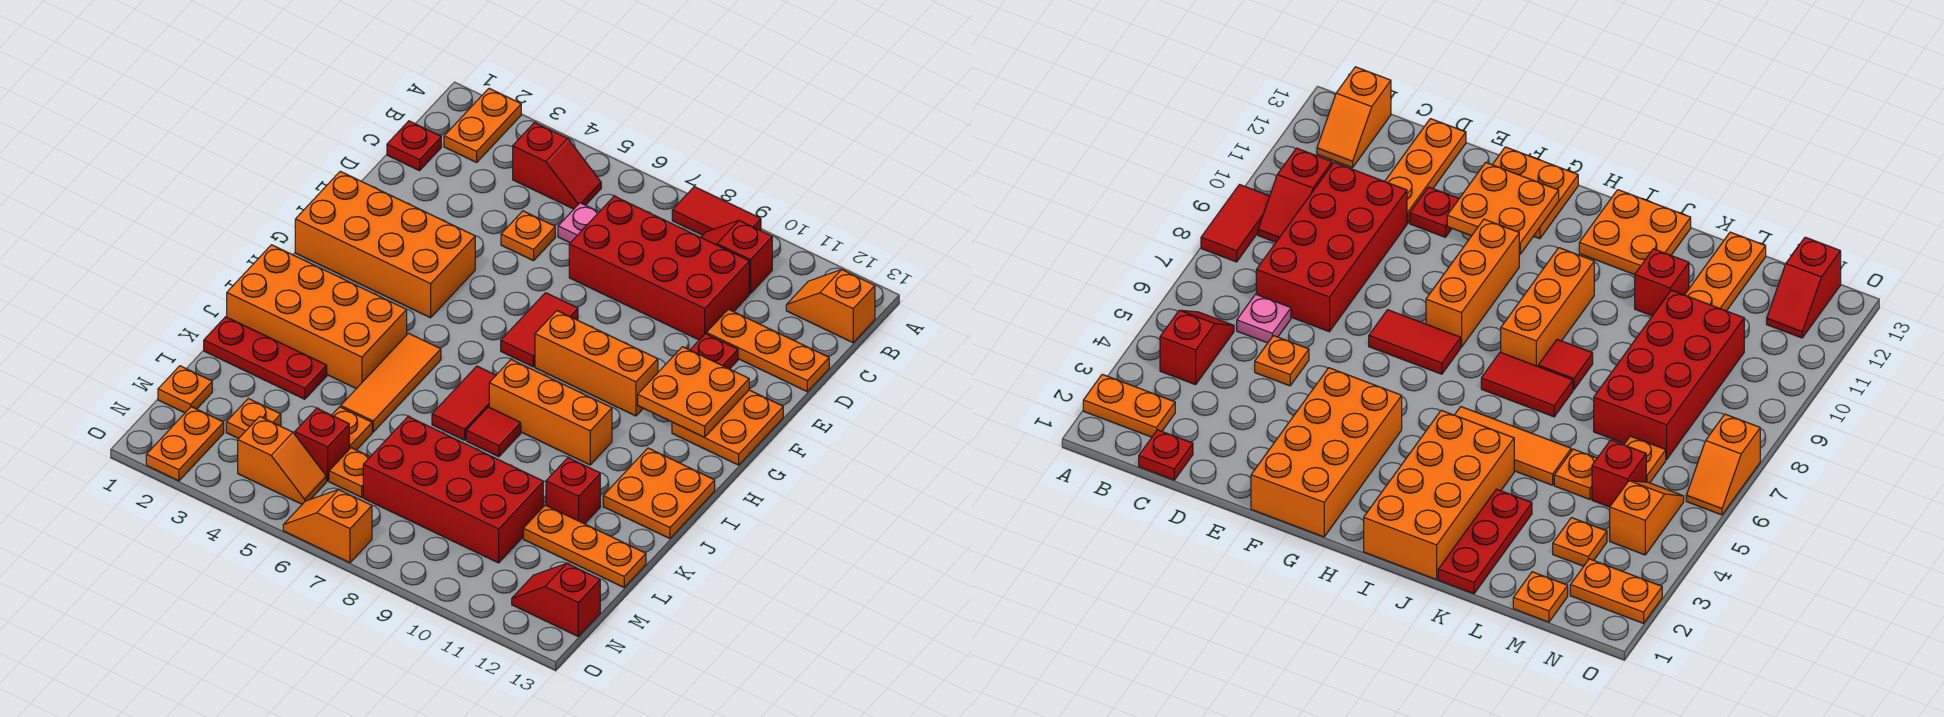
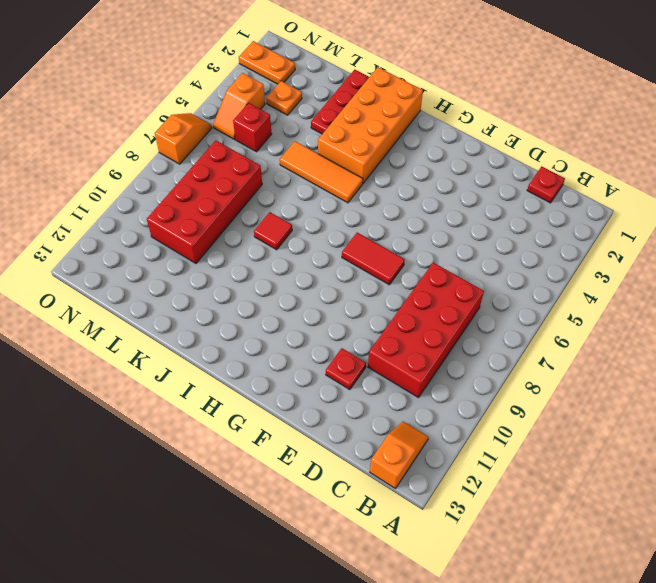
none -> orange 1x2 plate [444,88,521,162]
none -> red 1x2 tile [672,187,761,235]
none -> red 1x2 slope [513,123,601,209]
none -> red 1x2 slope [701,221,772,294]

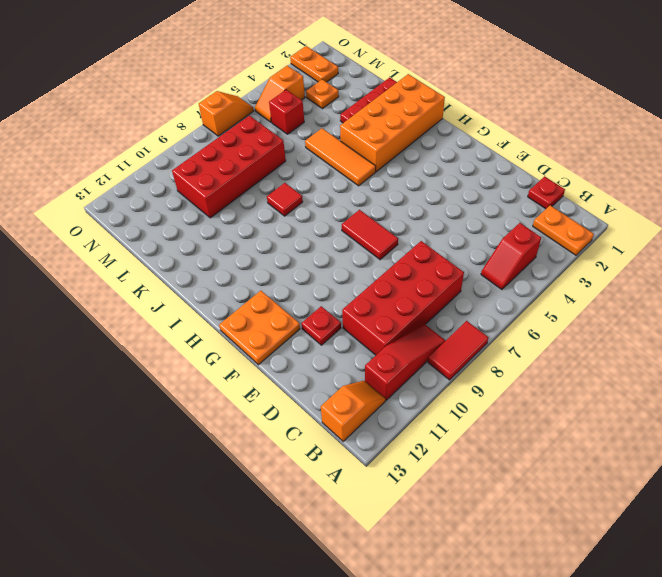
red 1x3 slope [365,324,446,400] -> red 1x2 slope [701,221,772,294]
none -> pink 1x1 plate [558,203,599,243]
none -> orange 1x1 plate [501,211,555,261]
none -> orange 1x3 plate [706,309,829,392]
none -> orange 2x4 brick [295,171,475,318]

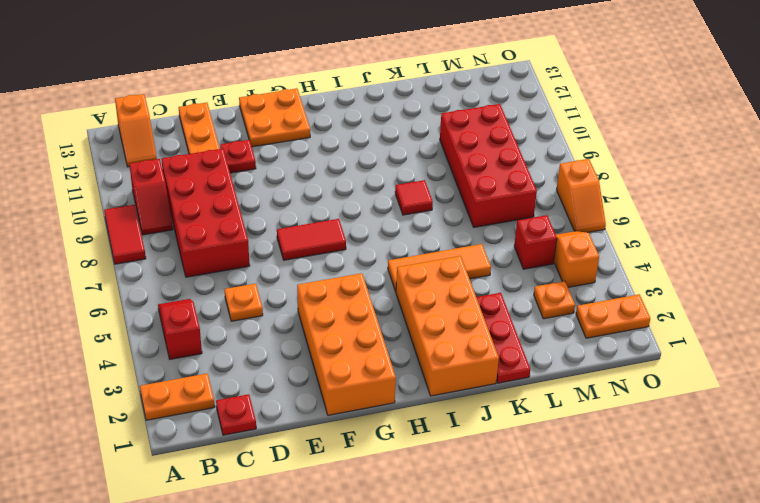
none -> pink 1x1 plate [558,203,599,243]
none -> orange 1x3 brick [535,311,658,416]
none -> red 1x2 tile [432,366,496,440]
none -> orange 1x3 brick [489,360,612,465]

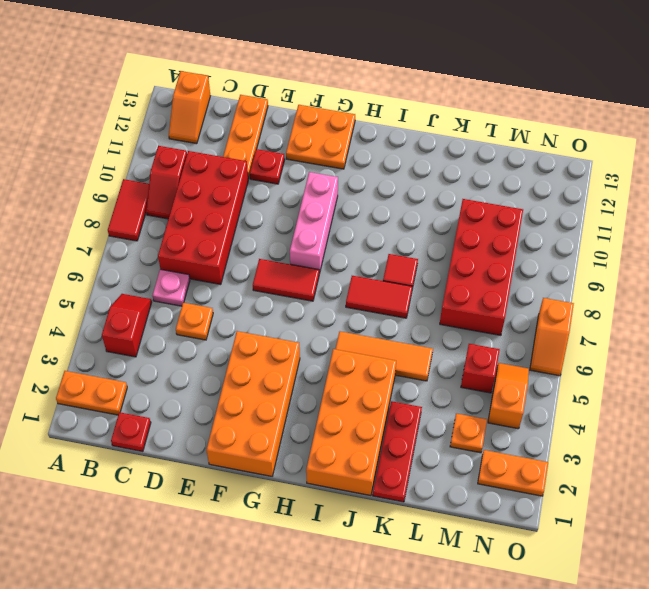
pink 1x3 brick [290,172,338,274] -> orange 1x3 brick [535,311,658,416]
none -> orange 1x3 brick [489,360,612,465]
none -> orange 2x2 plate [603,448,715,539]
none -> red 1x1 brick [546,458,600,524]
none -> orange 1x1 plate [332,407,372,450]

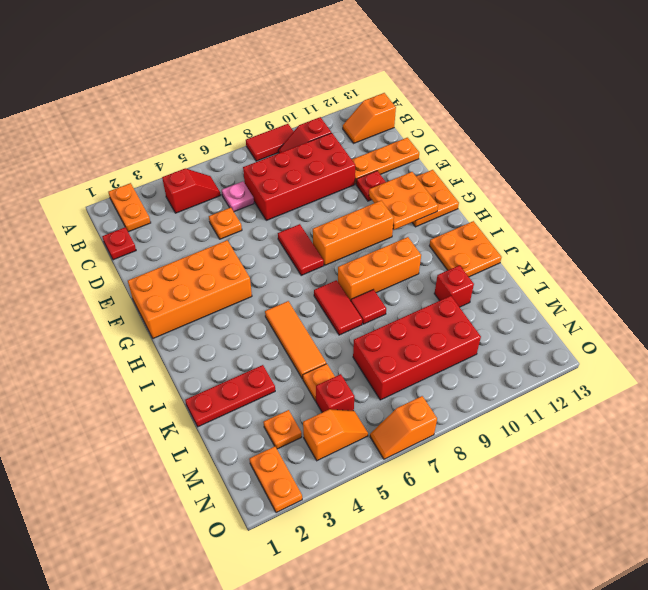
none -> orange 2x4 brick [227,245,407,389]
none -> orange 1x3 plate [523,505,646,587]
none -> orange 1x1 plate [158,366,212,413]
none -> orange 1x1 plate [329,448,370,497]

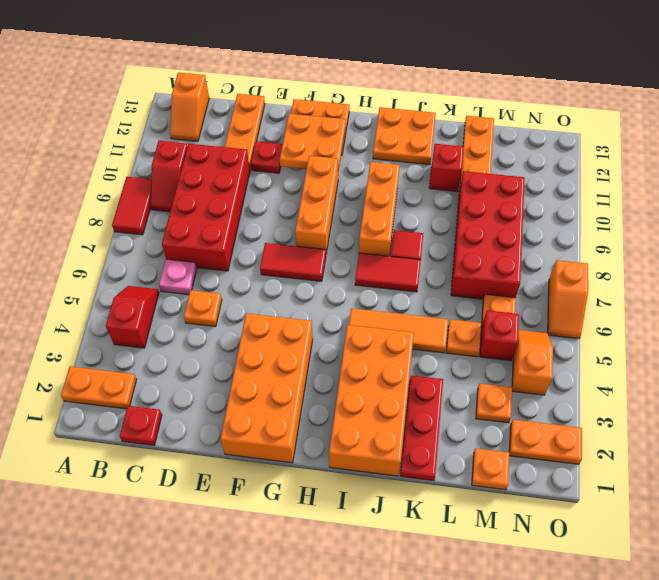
none -> red 1x2 slope [512,564,600,636]

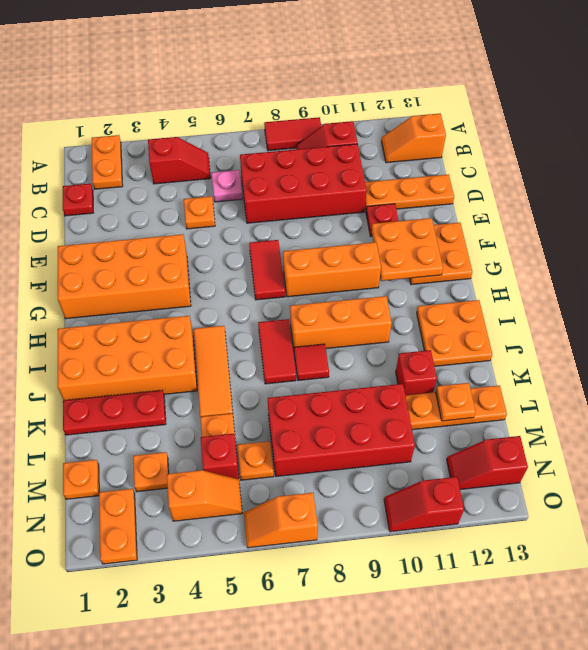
orange 1x1 plate [436,383,476,421] -> none
red 1x2 slope [384,477,464,532] -> none

